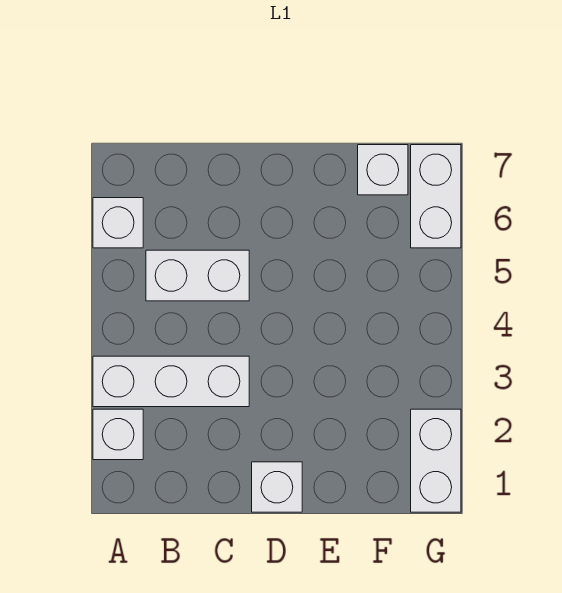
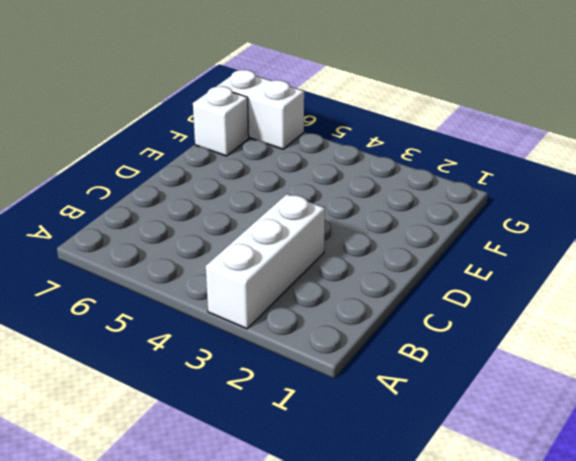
none -> white 1x1 brick [93,409,143,460]
none -> white 1x1 brick [93,198,143,248]

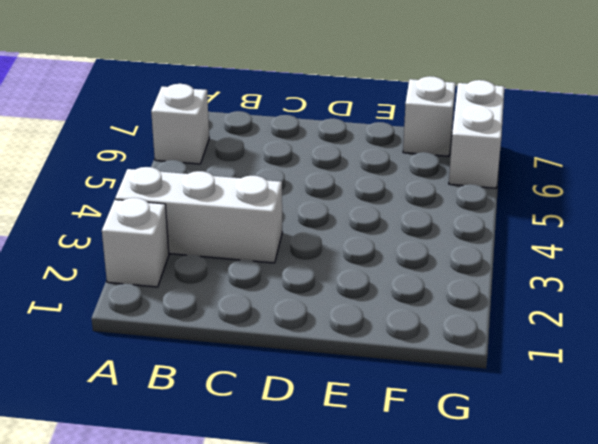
none -> white 1x2 brick [146,250,249,301]
none -> white 1x1 brick [252,462,302,512]

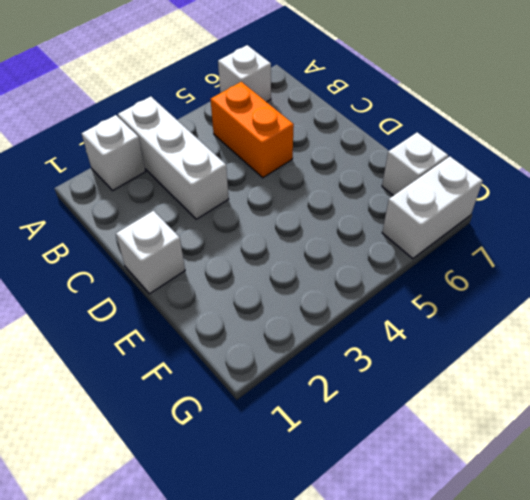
orange 1x2 brick [211,82,294,178] -> white 1x2 brick [146,250,249,301]
none -> white 1x2 brick [411,409,461,512]

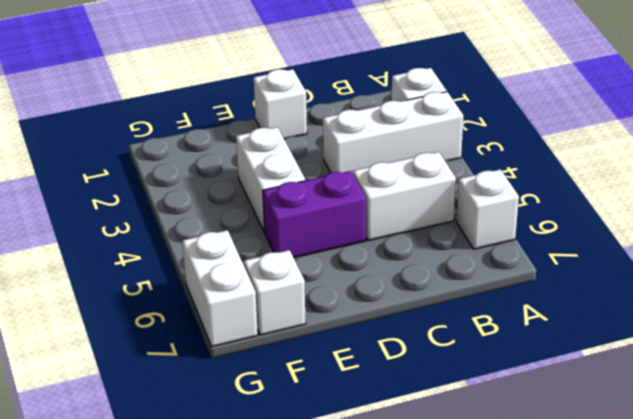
purple 1x2 brick [263,171,366,258] -> none
white 1x2 brick [236,127,305,232] -> white 1x2 brick moved to [411,409,461,512]

